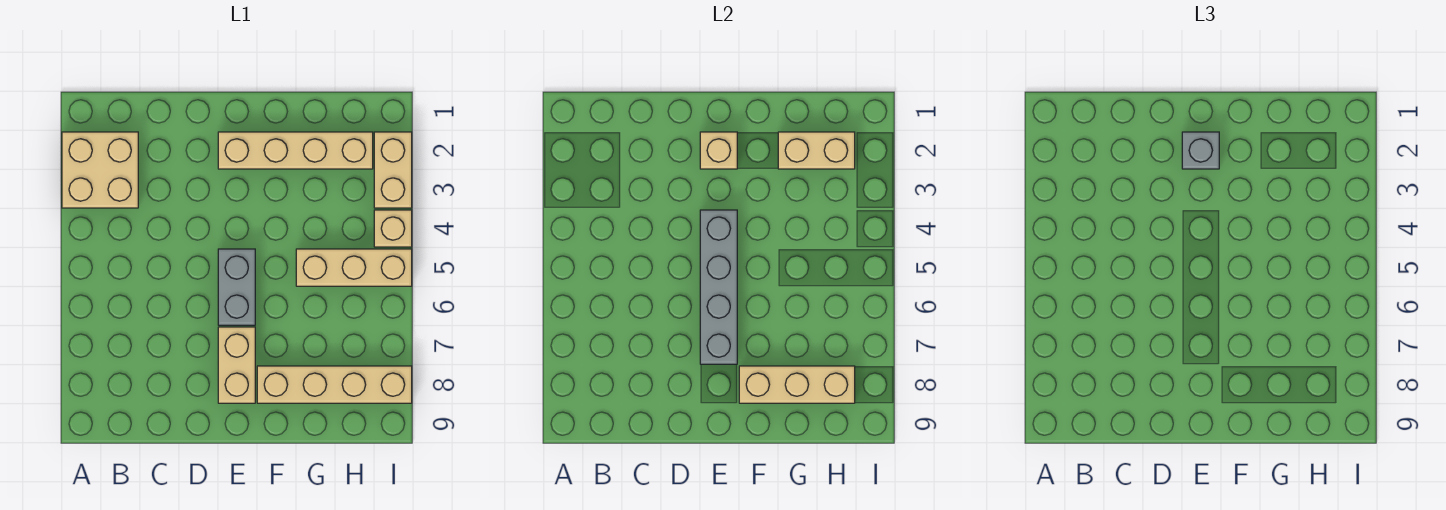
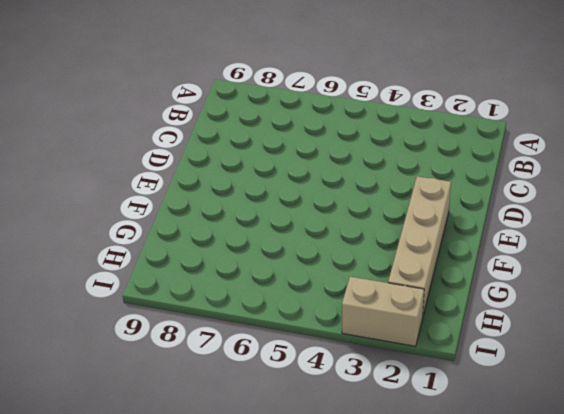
none -> tan 2x2 brick [62,132,138,208]
none -> grey 1x2 brick [218,249,255,325]
none -> tan 1x2 brick [218,327,255,403]

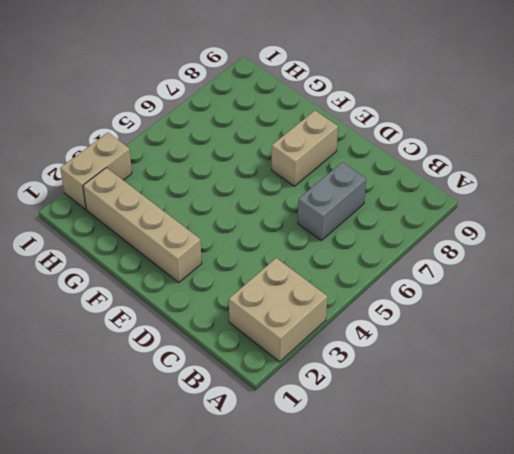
grey 1x2 brick [298,162,366,240] -> grey 1x2 brick moved to [218,249,255,325]
none -> tan 1x4 brick [257,366,412,403]
none -> tan 1x3 brick [296,249,412,286]
none -> tan 1x1 brick [374,210,412,247]

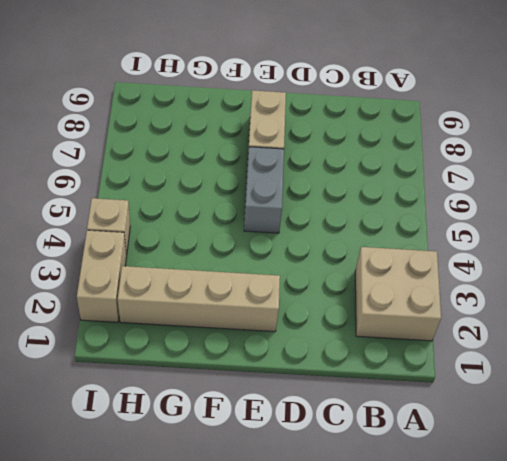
none -> tan 1x4 brick [257,366,412,403]
none -> tan 1x3 brick [296,249,412,286]
none -> tan 1x1 brick [700,132,737,169]

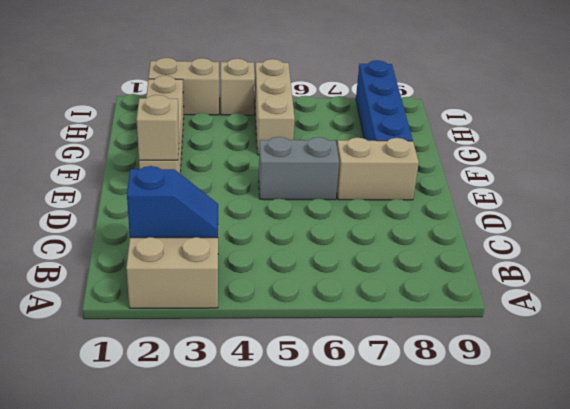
blue 1x2 slope [127,166,218,238] -> none
blue 1x4 brick [356,60,413,141] -> tan 1x4 brick [257,366,412,403]
none -> grey 1x4 brick [700,210,737,364]
none -> tan 1x3 brick [739,366,855,403]
none -> tan 1x2 brick [778,132,855,169]

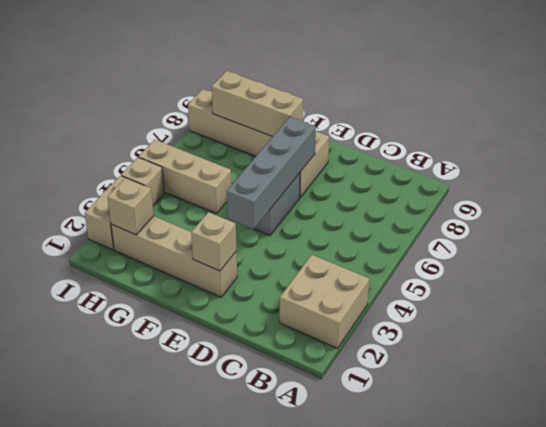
tan 1x1 brick [107,178,154,235] -> tan 1x2 brick [778,132,855,169]
none -> grey 1x1 brick [1182,132,1219,169]

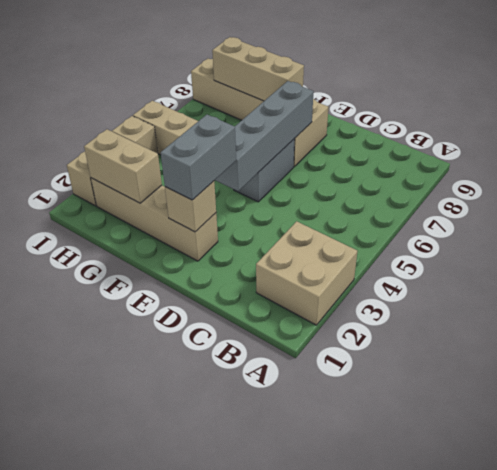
grey 1x2 brick [161,115,236,200] -> grey 1x1 brick [1182,132,1219,169]

